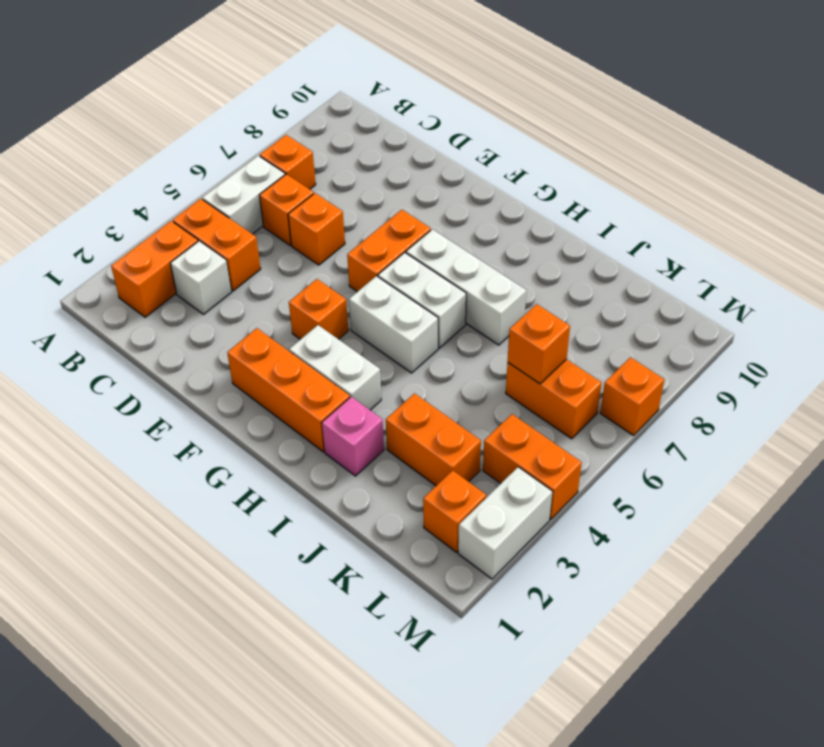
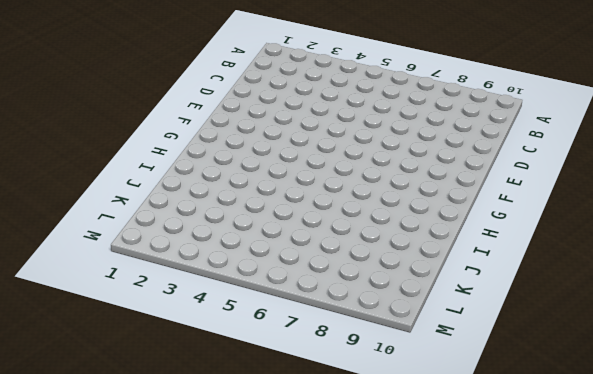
none -> orange 1x2 brick [111,221,198,317]
none -> orange 1x2 brick [173,199,261,291]
none -> white 1x2 brick [202,156,285,234]

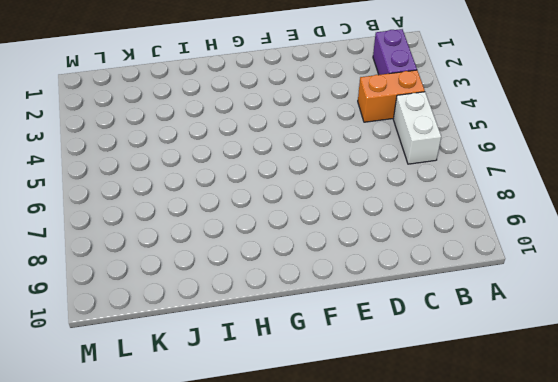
purple 1x2 brick [373,29,417,75] -> orange 1x2 brick [111,221,198,317]
none -> orange 1x1 brick [260,135,316,189]
none -> white 1x1 brick [170,241,232,314]
none -> orange 1x1 brick [259,174,314,245]

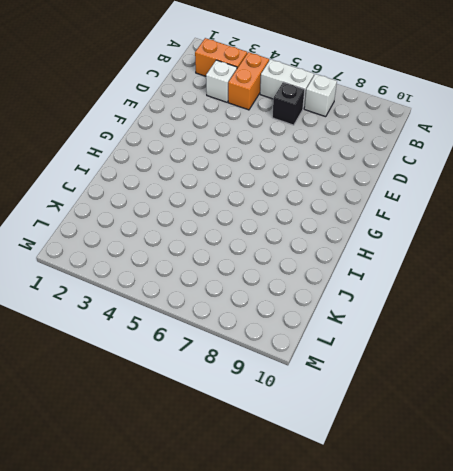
white 1x1 brick [304,74,337,117] -> orange 1x1 brick [260,135,316,189]
black 1x1 brick [272,82,305,125] -> orange 1x1 brick [259,174,314,245]
none -> orange 1x1 brick [288,193,345,265]
none -> orange 1x3 brick [227,328,350,452]
none -> orange 1x1 brick [289,279,348,339]

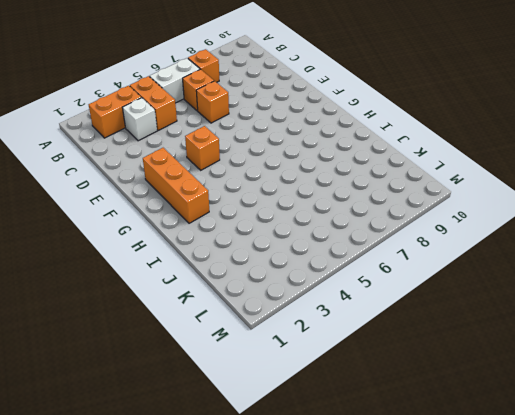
none -> orange 1x2 brick [347,210,431,292]
none -> white 1x2 brick [289,325,381,410]
none -> white 1x2 brick [349,276,438,373]

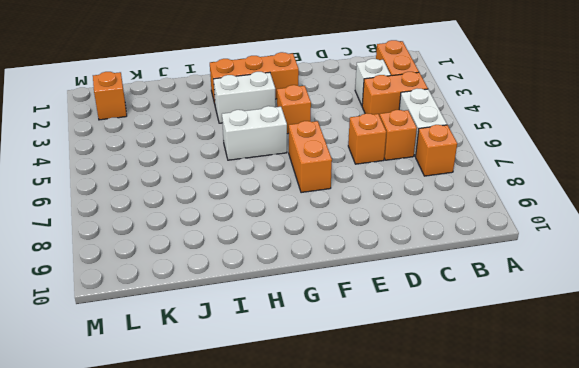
none -> white 1x2 brick [378,252,466,348]
none -> white 1x3 brick [406,229,526,345]
none -> pink 1x1 brick [322,397,384,476]

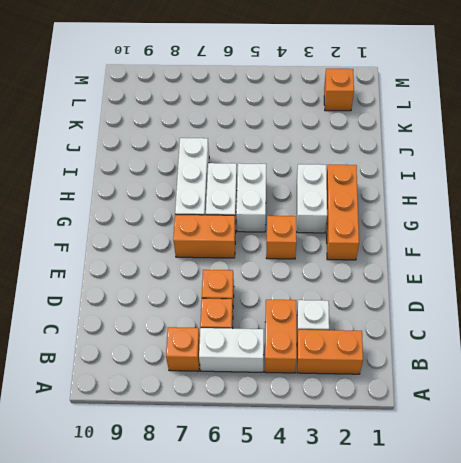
none -> pink 1x1 brick [322,397,384,476]
none -> orange 1x2 brick [386,394,481,486]
none -> orange 1x2 brick [506,359,602,439]

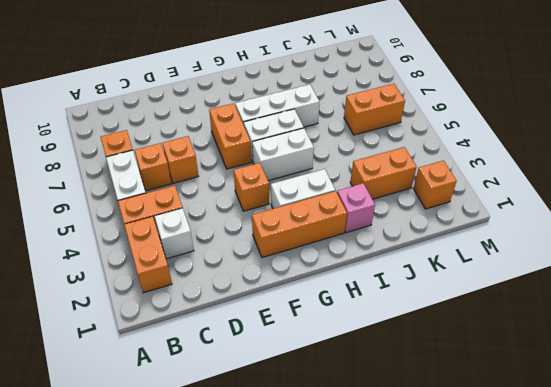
none -> orange 1x2 brick [483,414,582,519]
none -> white 1x2 brick [458,467,553,579]
none -> orange 1x1 brick [600,357,664,436]

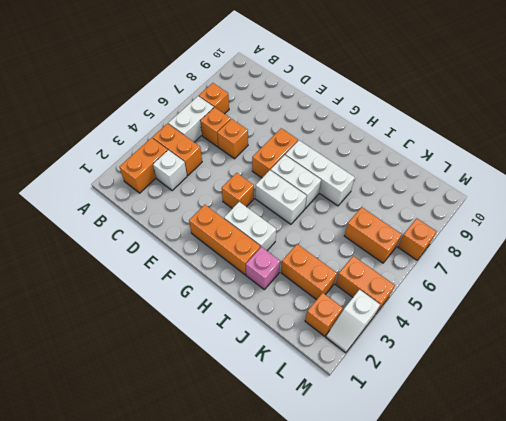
white 1x2 slope [326,290,380,353] -> white 1x2 brick [458,467,553,579]
none -> orange 1x1 brick [508,304,570,384]

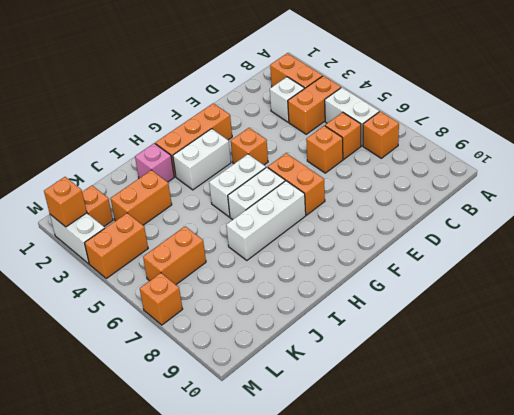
orange 1x1 brick [44,177,87,227] -> orange 1x1 brick moved to [508,304,570,384]

